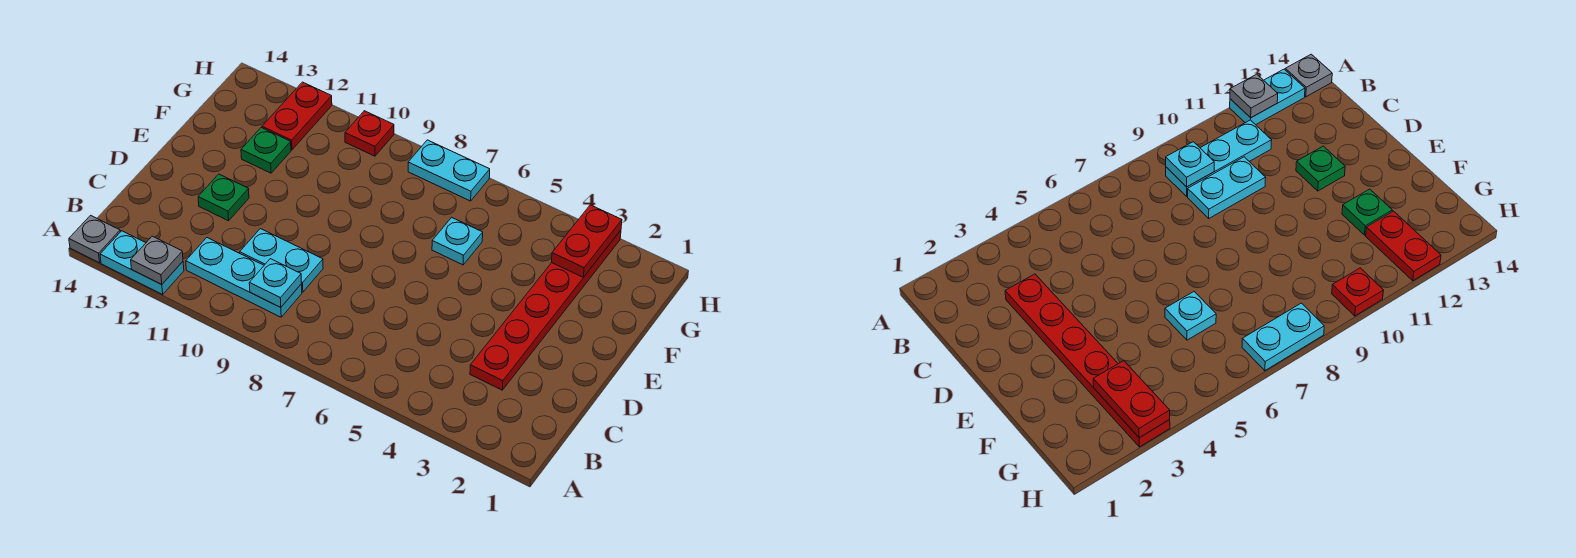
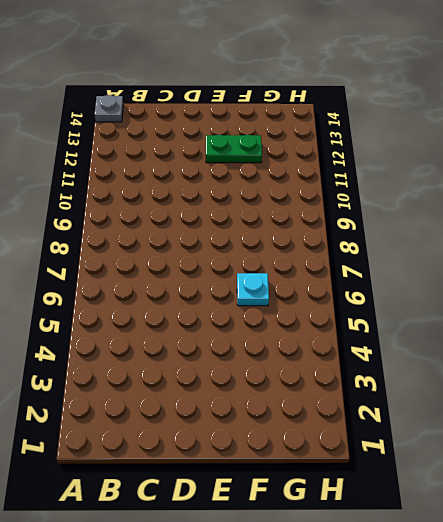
green 1x2 plate [206,135,262,163] -> green 1x1 plate [241,128,291,173]
none -> cyan 1x2 plate [100,231,184,294]
none -> cyan 1x3 plate [186,238,302,317]
none -> red 1x6 plate [470,230,621,390]

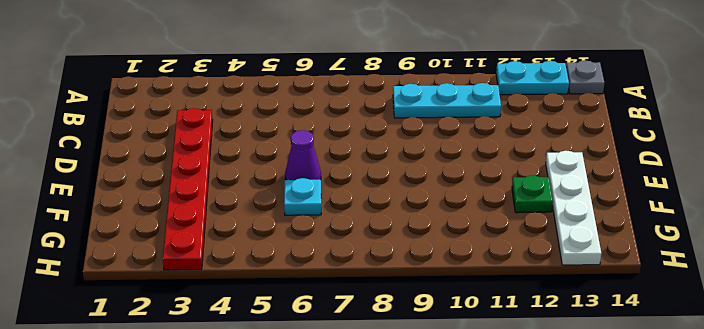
purple 1x1 cone [285,130,321,180] -> none
white 1x4 plate [546,151,601,265] -> none
none -> cyan 1x2 plate [240,229,323,292]
none -> green 1x1 plate [198,174,249,221]
none -> red 1x2 plate [262,82,332,150]

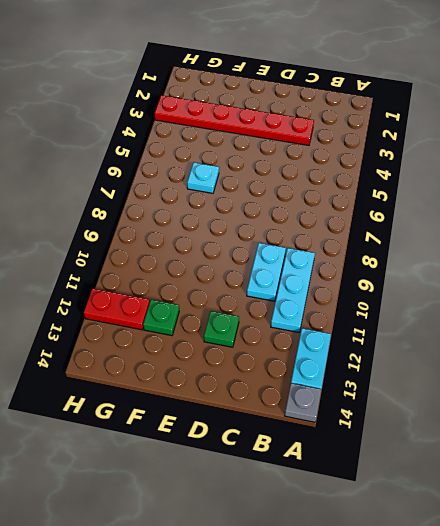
none -> cyan 1x2 plate [408,140,490,201]
none -> red 1x1 plate [345,111,394,156]
none -> grey 1x1 plate [131,236,183,284]

